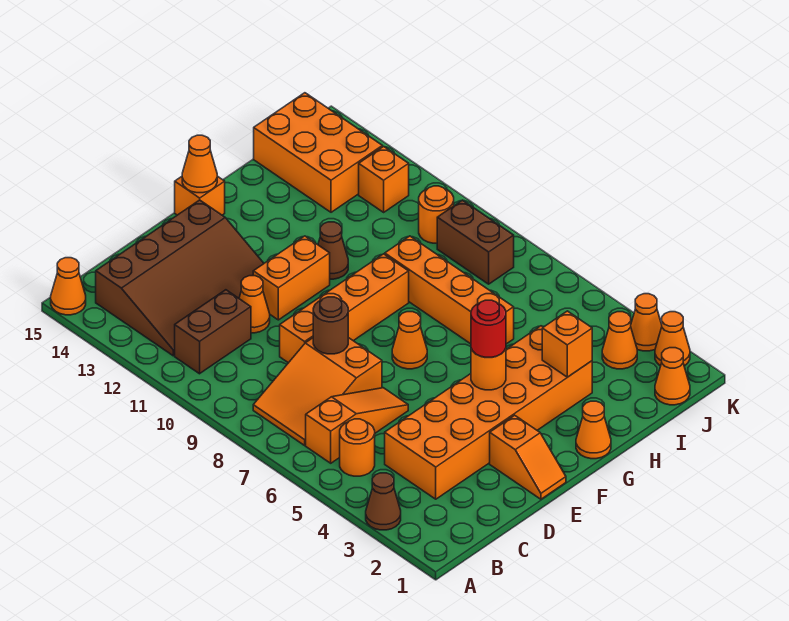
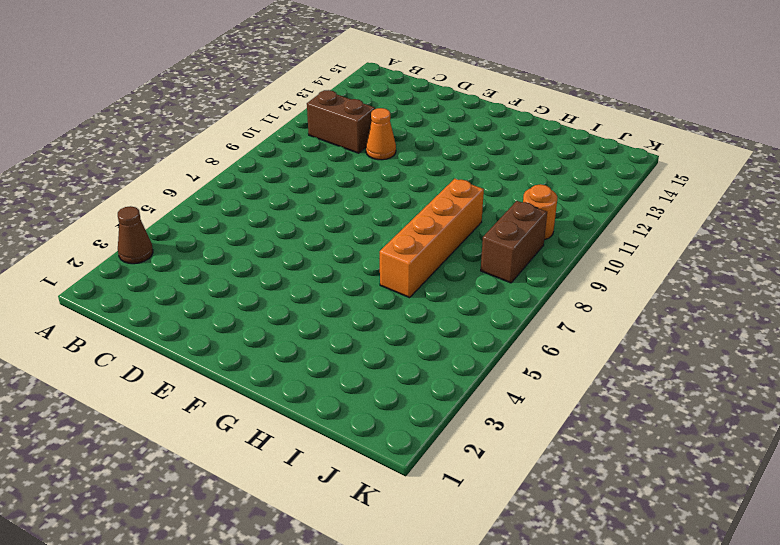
none -> orange 1x1 cone [51,258,86,315]
none -> orange 1x1 round brick [340,419,375,476]
none -> orange 1x3 slope [306,388,408,463]
none -> orange 2x3 slope [253,338,382,445]

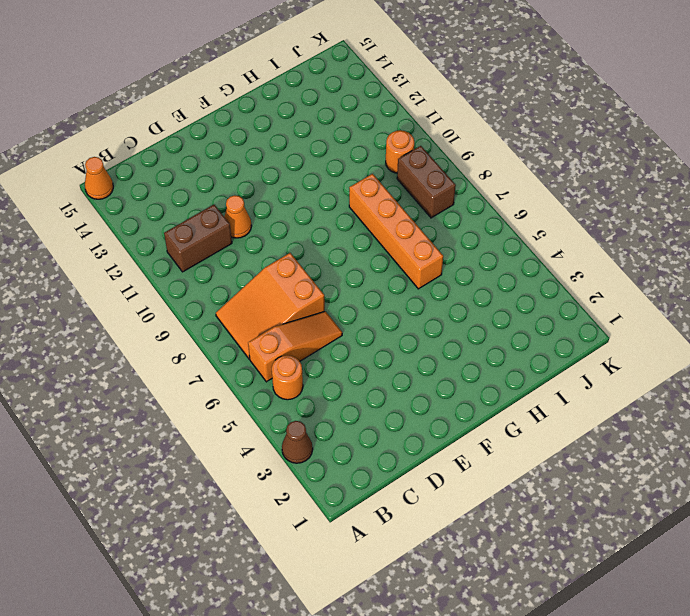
none -> brown 3x4 slope [96,200,264,356]
none -> orange 2x6 brick [385,326,592,499]
none -> orange 1x4 brick [280,254,409,363]
none -> orange 1x2 slope [490,415,566,499]

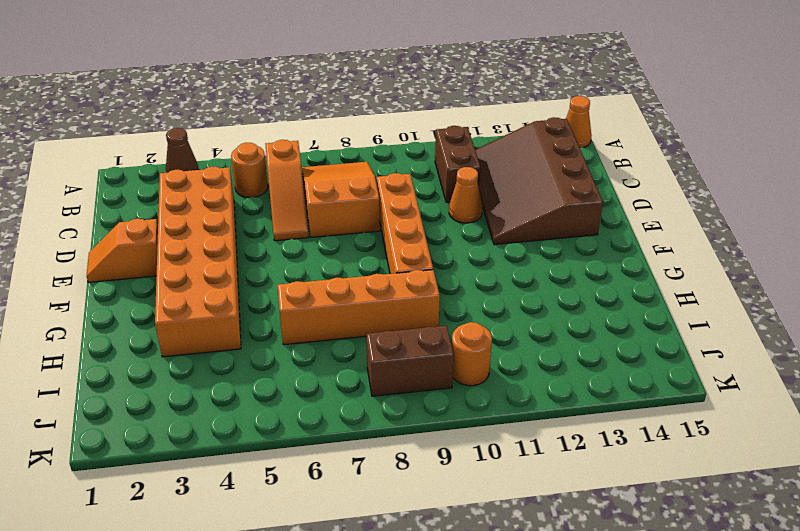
none -> orange 1x2 brick [253,236,330,320]
none -> orange 1x1 cone [392,312,427,369]
none -> orange 1x1 brick [175,176,225,215]
none -> orange 1x1 cone [576,401,611,459]

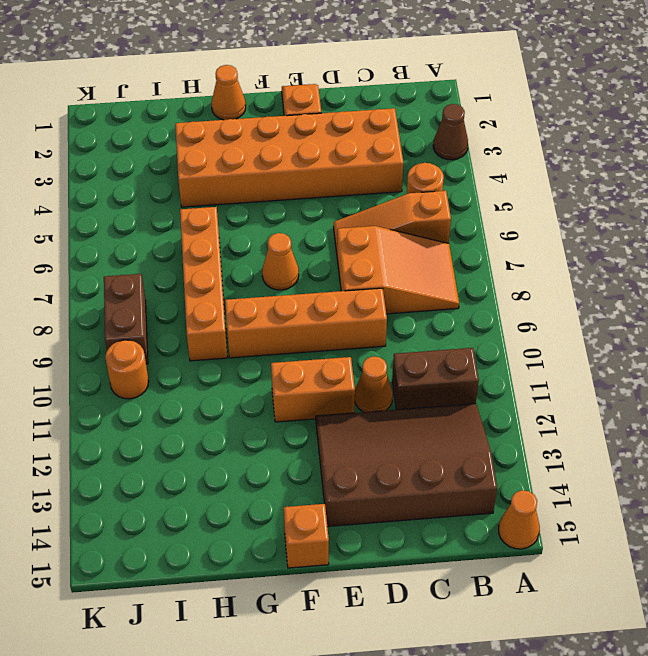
none -> brown 1x1 cone [318,222,348,279]
none -> orange 2x3 brick [254,93,382,212]
none -> orange 1x1 cone [655,348,690,405]
none -> orange 1x1 cone [602,312,637,369]

